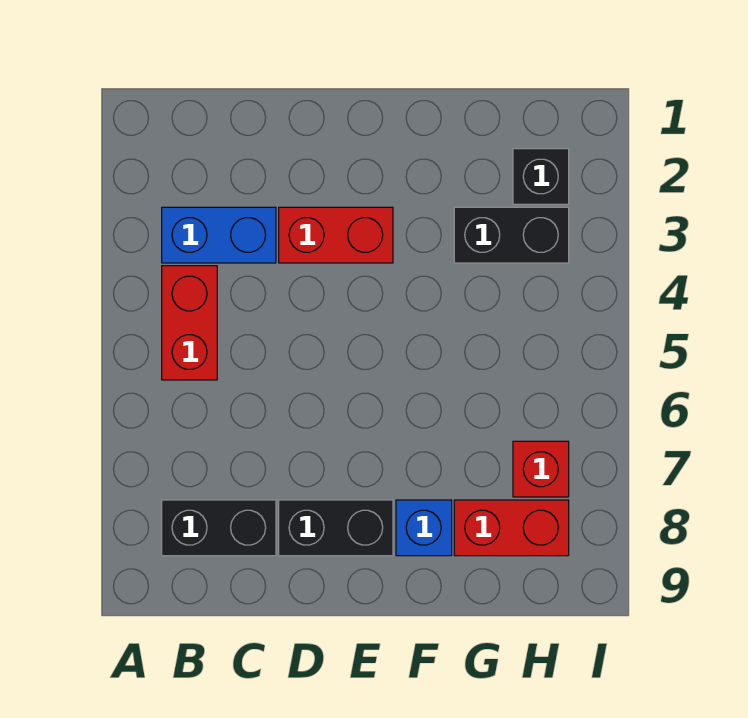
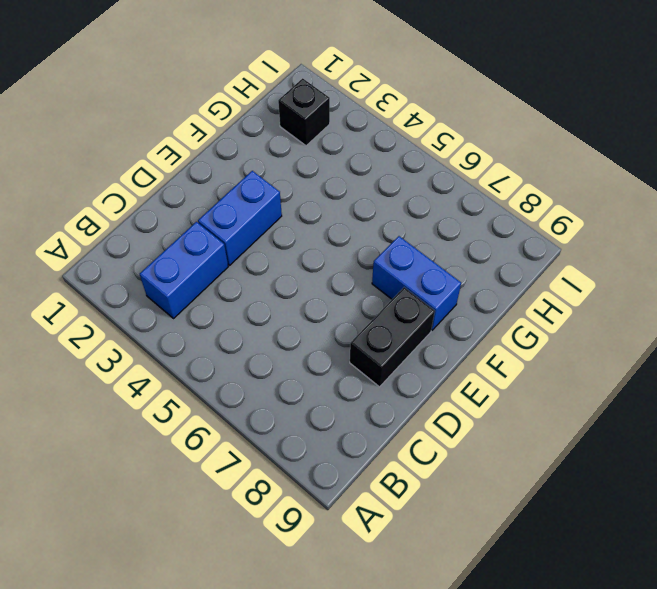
blue 1x2 brick [198,171,282,265] -> red 1x2 brick [279,207,393,263]
blue 1x2 brick [372,236,461,330] -> blue 1x1 brick [396,500,452,556]
none -> red 1x2 brick [162,266,217,380]
none -> black 1x2 brick [162,500,276,556]

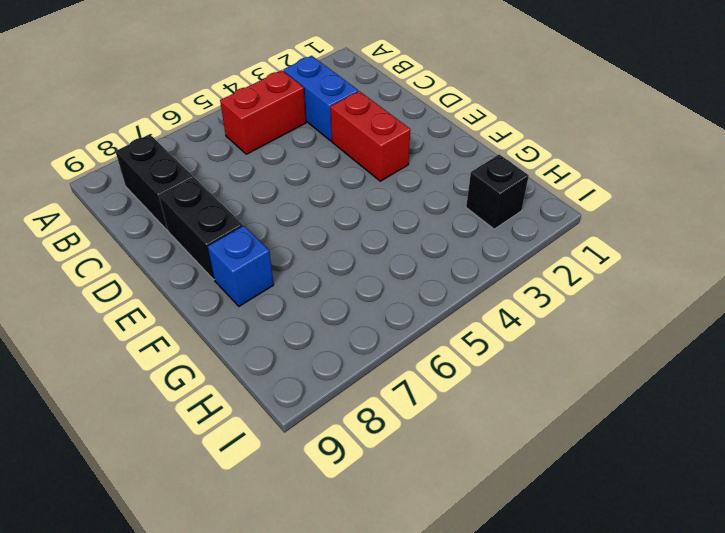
none -> black 1x2 brick [454,207,569,263]
none -> red 1x2 brick [454,500,569,556]

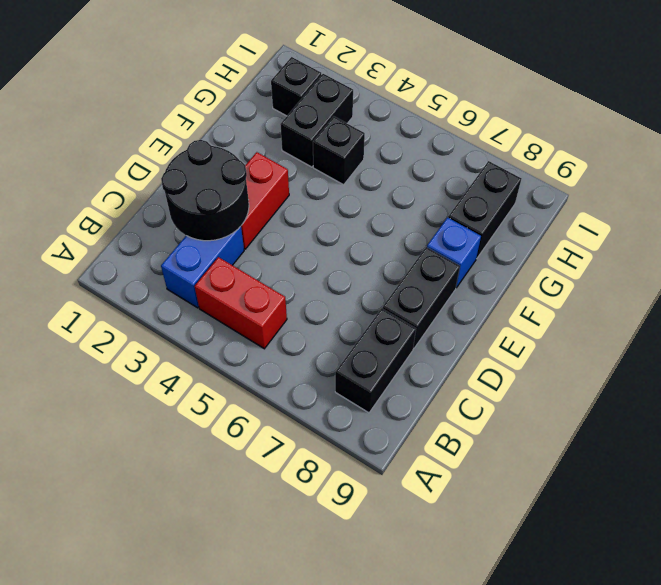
black 2x2 round brick [161,140,249,241] -> none
black 1x1 brick [313,116,365,185] -> none
black 1x2 brick [448,161,522,259] -> red 1x2 brick [454,500,569,556]
none -> red 1x1 brick [513,441,569,497]

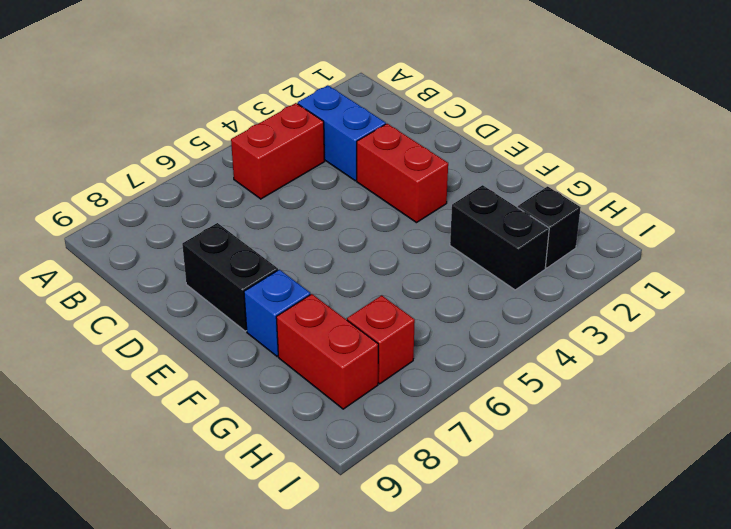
none -> black 1x2 brick [162,500,276,556]

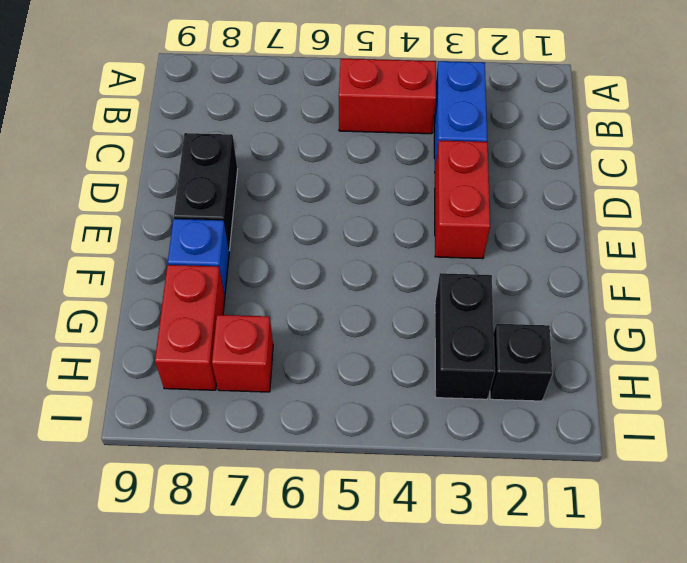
none -> black 1x2 brick [162,500,276,556]

